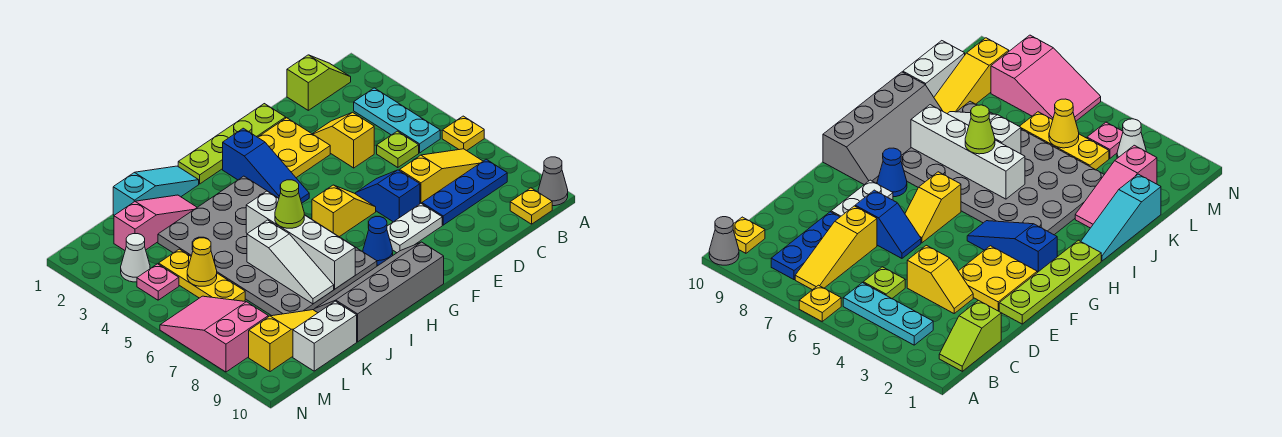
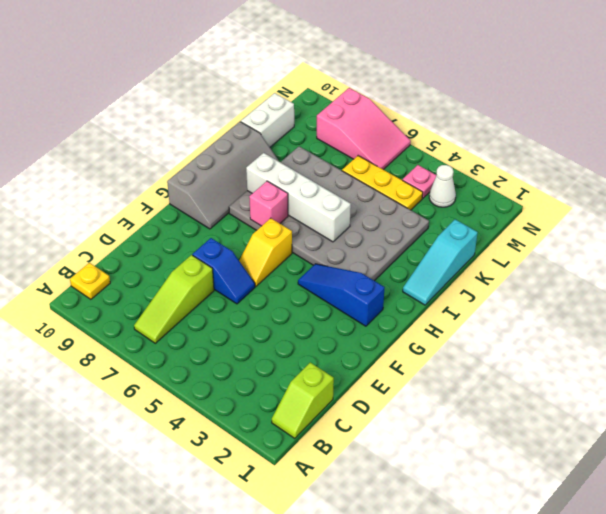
lime 1x3 slope [134,255,214,343] -> yellow 1x3 slope [400,149,483,204]
pink 1x1 brick [249,181,288,226] -> none
none -> yellow 1x1 plate [442,116,484,151]
none -> grey 1x1 cone [538,157,568,206]
none -> cyan 1x3 plate [354,88,440,153]
none -> blue 1x3 plate [422,159,507,225]

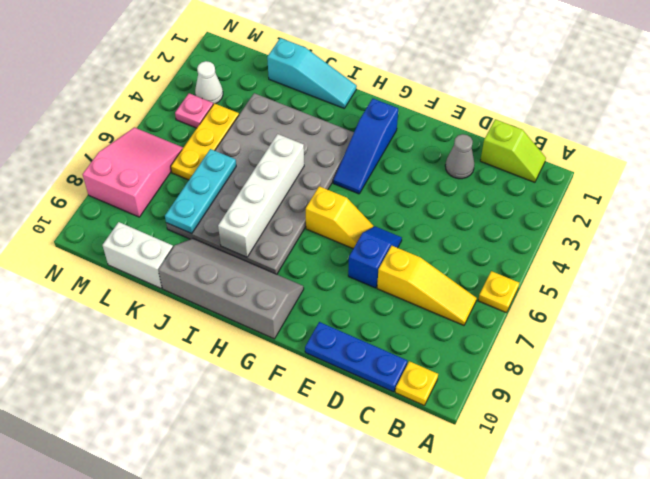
blue 1x3 plate [305,322,408,392] -> blue 1x3 plate moved to [422,159,507,225]
grey 1x1 cone [445,134,474,179] -> grey 1x1 cone moved to [538,157,568,206]
cyan 1x3 plate [165,149,236,234] -> cyan 1x3 plate moved to [354,88,440,153]
none -> lime 1x1 plate [377,131,419,168]
none -> yellow 1x2 slope [313,112,374,168]
none -> lime 1x4 plate [178,104,286,184]
none -> yellow 2x2 plate [258,118,330,178]

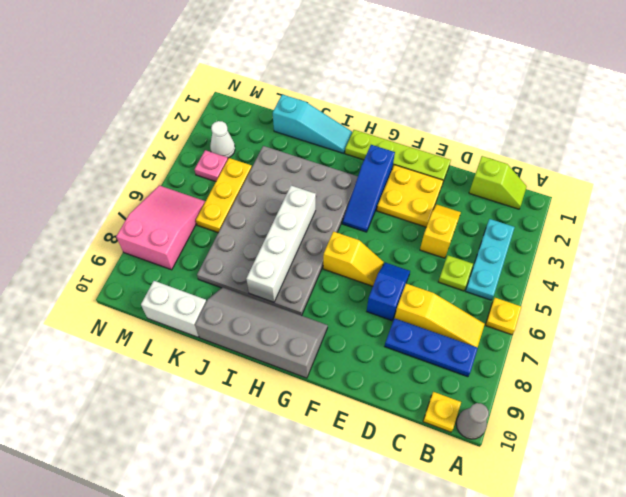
none -> white 1x2 plate [387,204,442,253]
none -> blue 1x1 cone [363,217,393,265]
none -> pink 1x3 slope [114,195,197,250]
none -> yellow 1x3 slope [249,310,317,372]

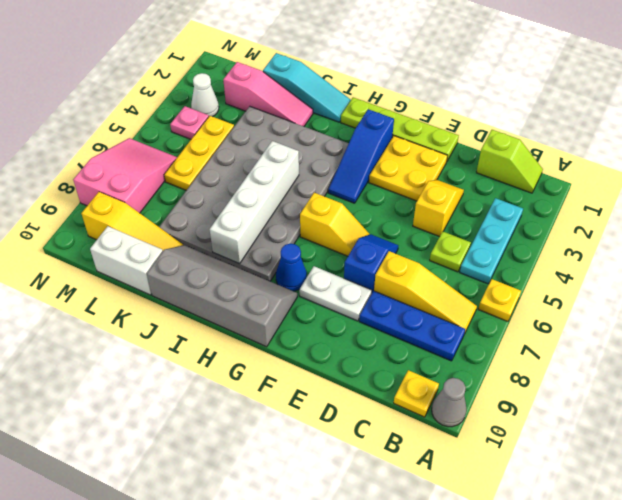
none -> white 1x3 slope [247,220,334,304]
none -> yellow 1x1 cone [187,238,217,286]
none -> lime 1x1 cone [275,180,304,228]

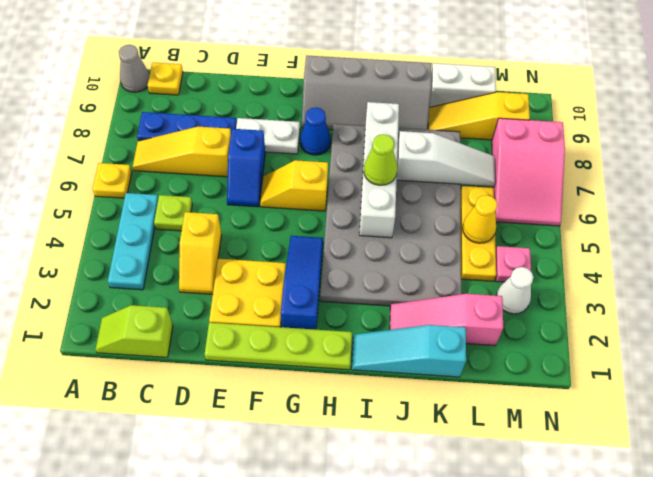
white 1x3 slope [397,131,495,186] -> white 1x3 slope turned to [247,220,334,304]

